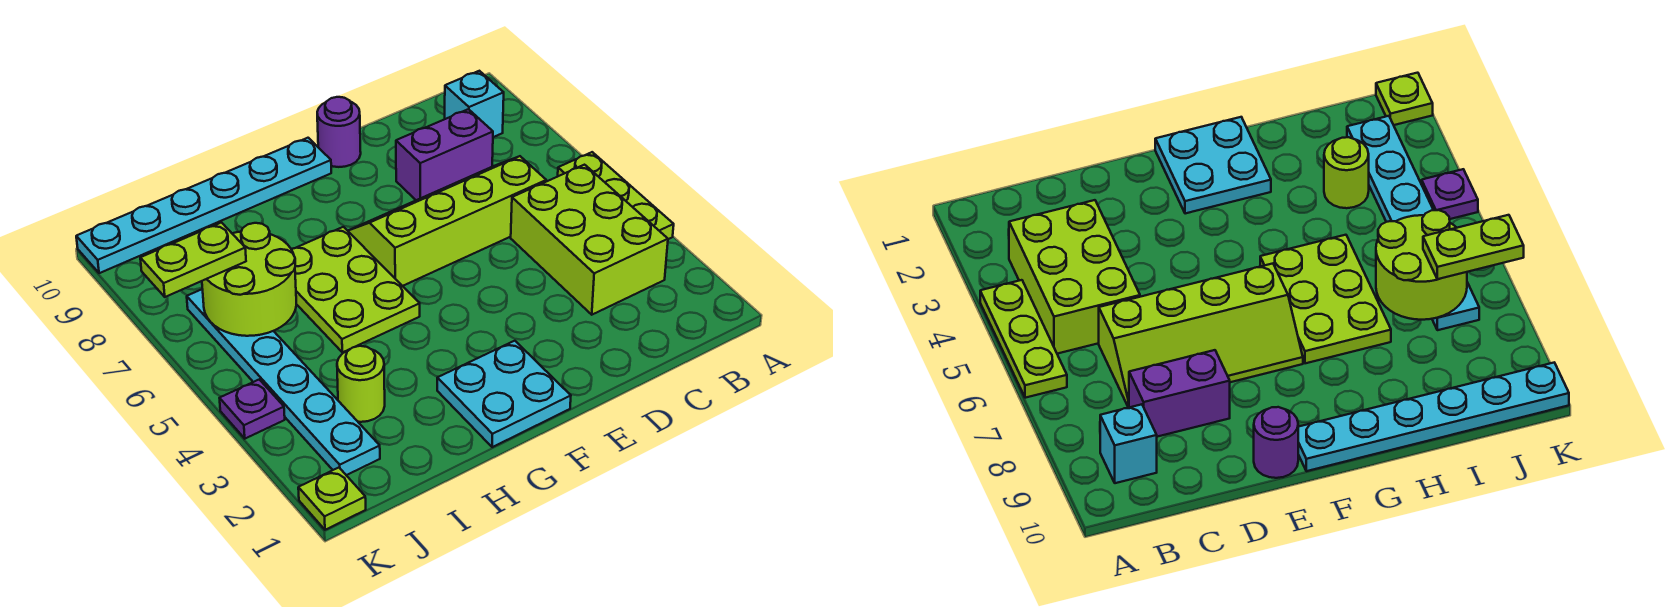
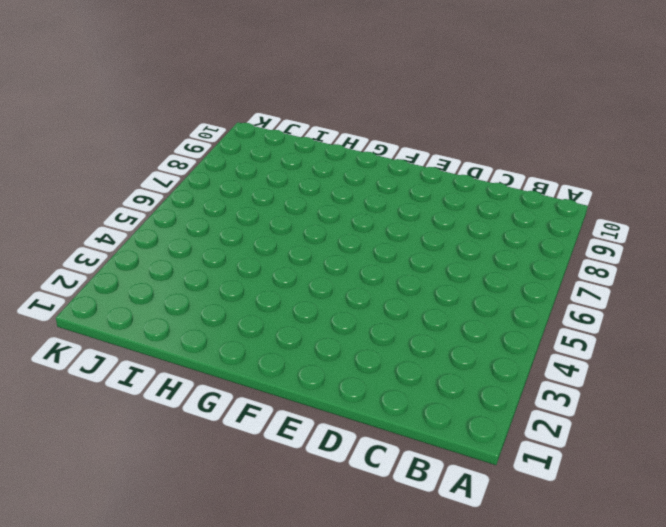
none -> lime 1x3 plate [558,152,674,239]
none -> lime 2x3 brick [511,165,668,315]
none -> cyan 1x1 brick [445,71,504,137]

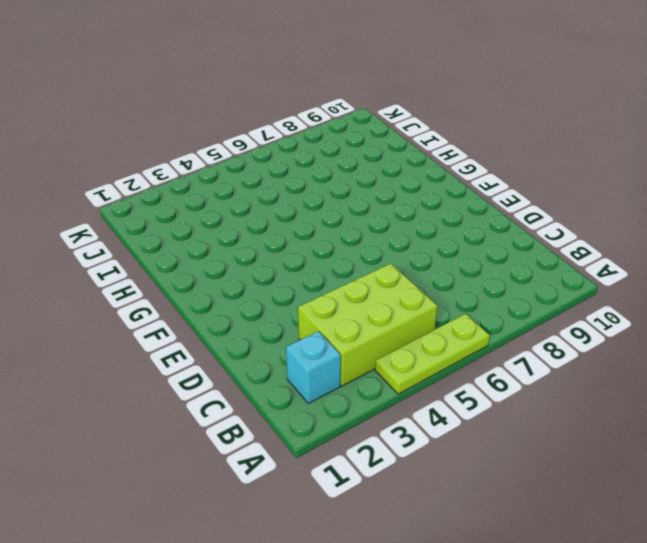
cyan 1x1 brick [286,331,341,403] -> cyan 1x1 brick moved to [445,71,504,137]
none -> lime 2x4 slope [348,156,546,286]
none -> purple 1x2 brick [396,109,493,200]
none -> purple 1x1 round brick [317,97,361,167]

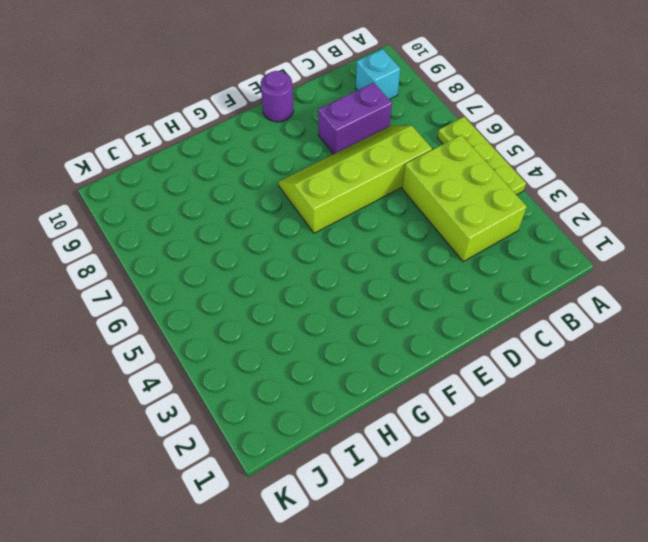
none -> cyan 2x2 plate [437,341,571,447]
none -> cyan 1x6 plate [76,138,331,273]
none -> lime 2x3 plate [291,227,420,352]

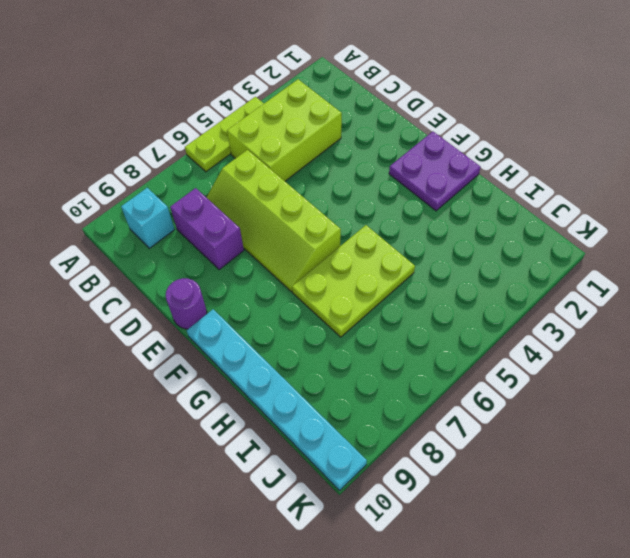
purple 2x2 plate [389,132,480,211] -> cyan 2x2 plate [437,341,571,447]
none -> lime 1x1 round brick [337,346,385,422]
none -> cyan 1x6 plate [187,289,380,475]
none -> lime 1x1 plate [298,468,366,530]

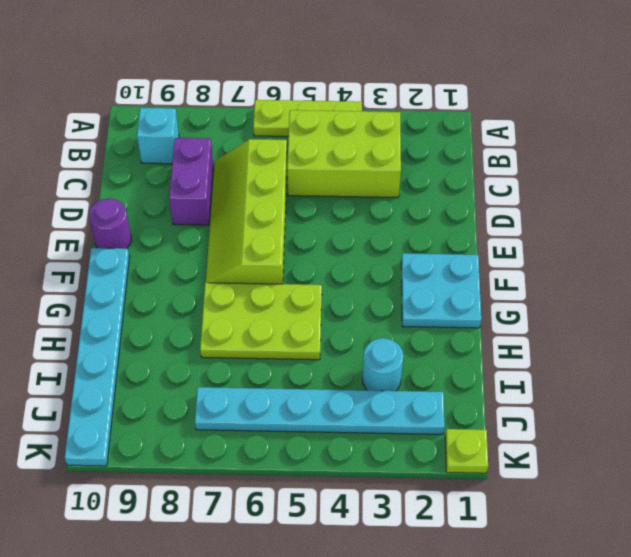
cyan 1x1 round brick [362,338,403,391] -> lime 1x1 round brick [337,346,385,422]
none -> purple 1x1 plate [220,379,285,439]
none -> lime 2x2 round brick [202,223,296,336]
none -> lime 1x2 plate [140,223,246,297]

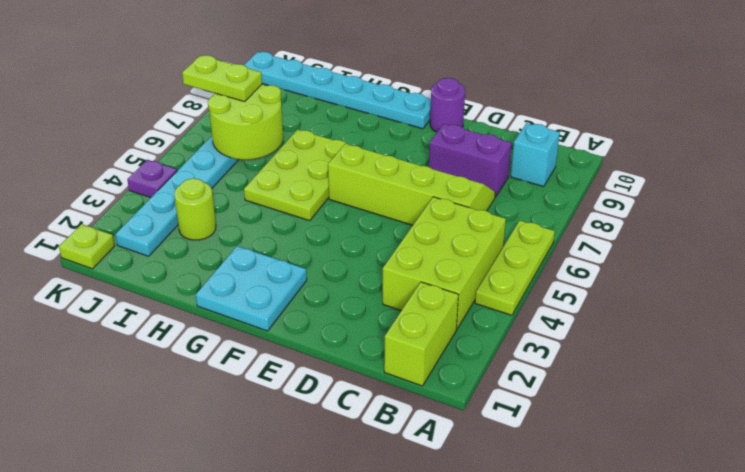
lime 1x2 brick [384,282,459,386] -> none

